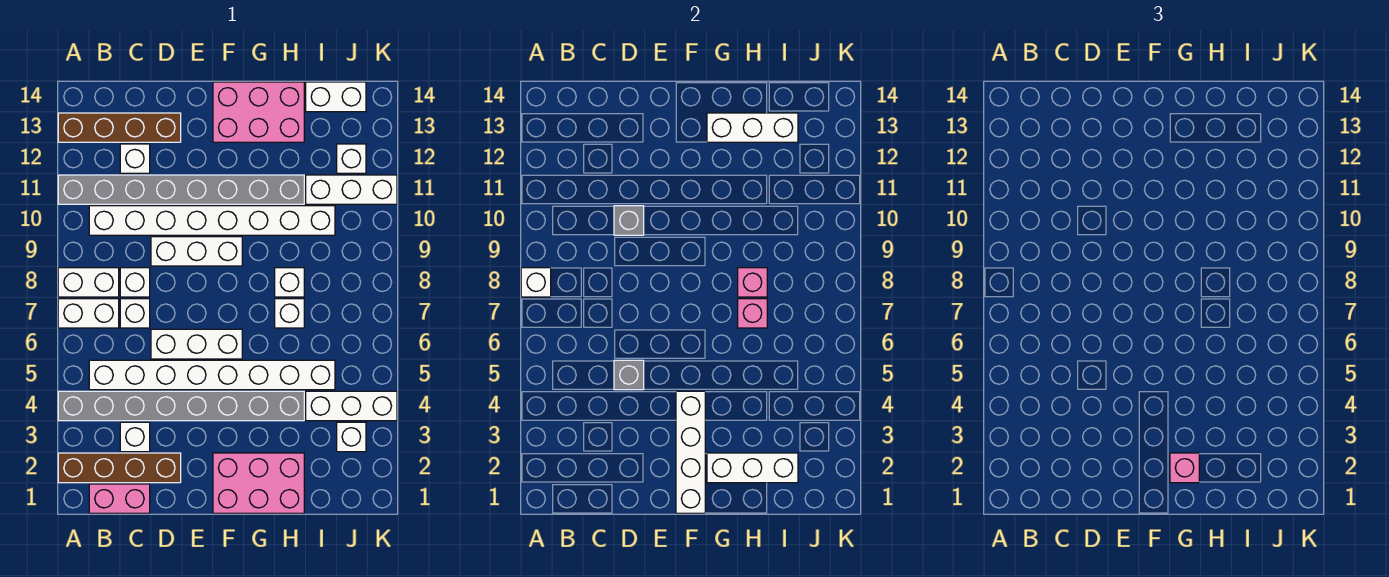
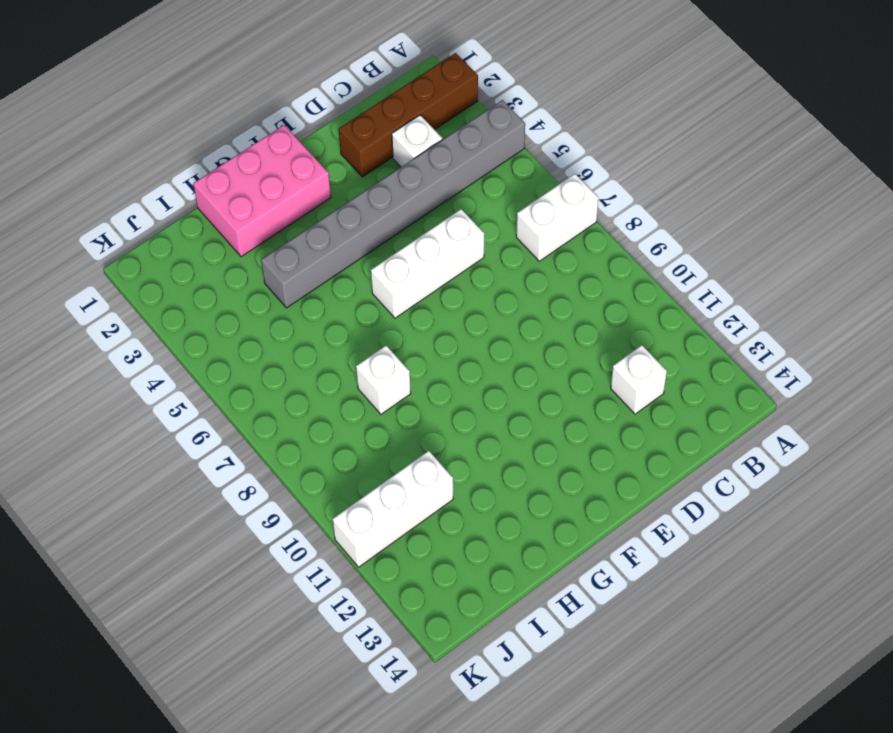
none -> white 1x2 brick [58,268,119,297]
none -> grey 1x8 brick [58,175,304,204]
none -> brown 1x4 brick [58,113,181,142]
none -> pink 1x2 brick [89,484,150,513]

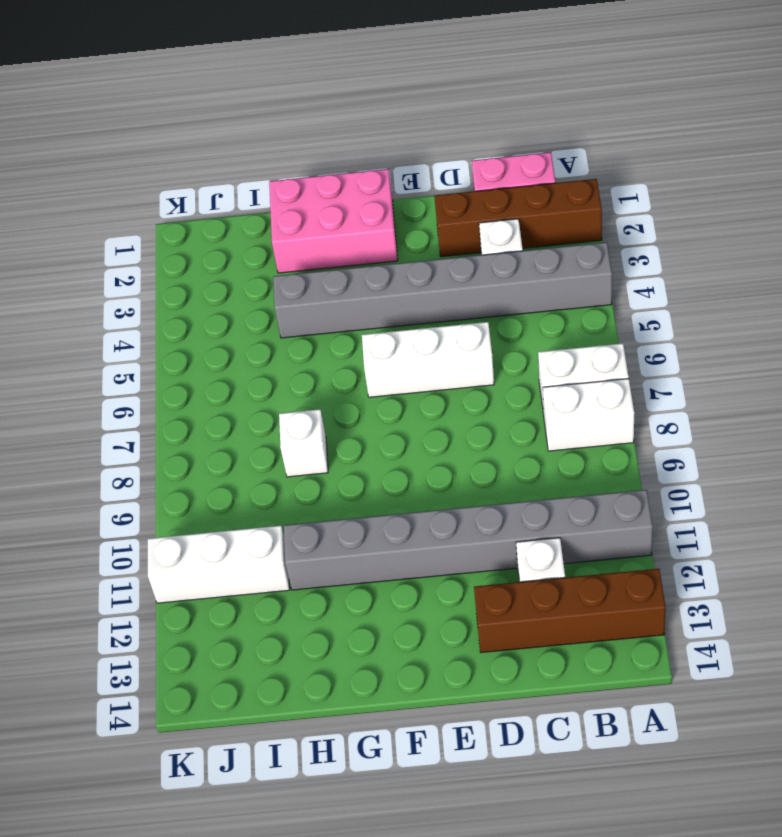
none -> white 1x8 brick [89,360,335,390]
none -> white 1x8 brick [89,206,335,235]
none -> white 1x1 brick [120,299,150,328]
none -> white 1x1 brick [120,268,150,297]

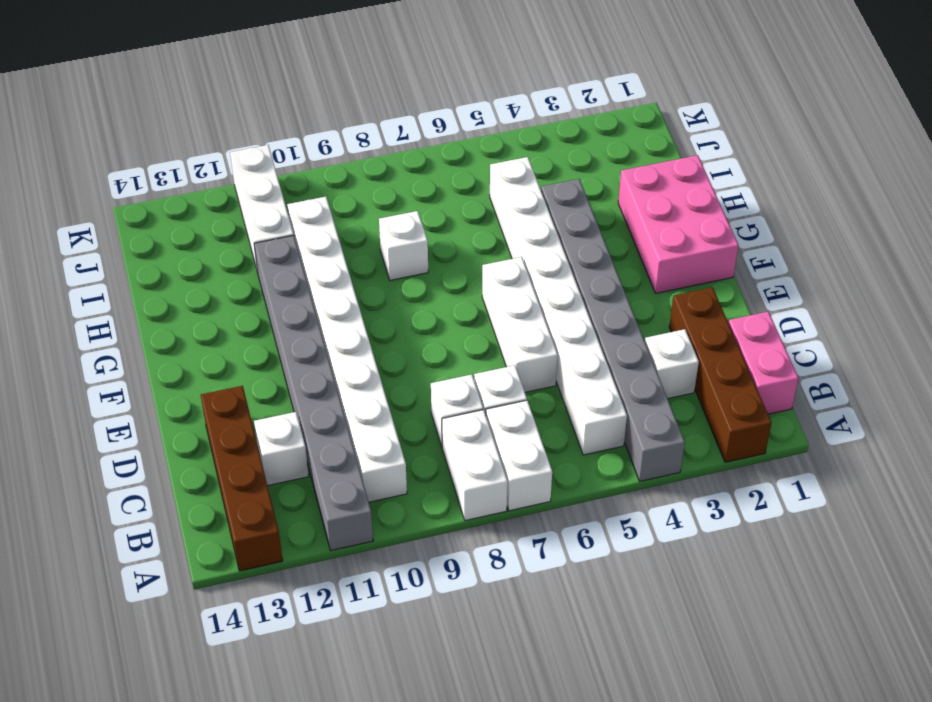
none -> white 1x3 brick [151,237,242,266]
none -> pink 2x3 brick [213,82,304,142]
none -> white 1x1 brick [275,299,304,328]
none -> white 1x3 brick [306,391,397,421]

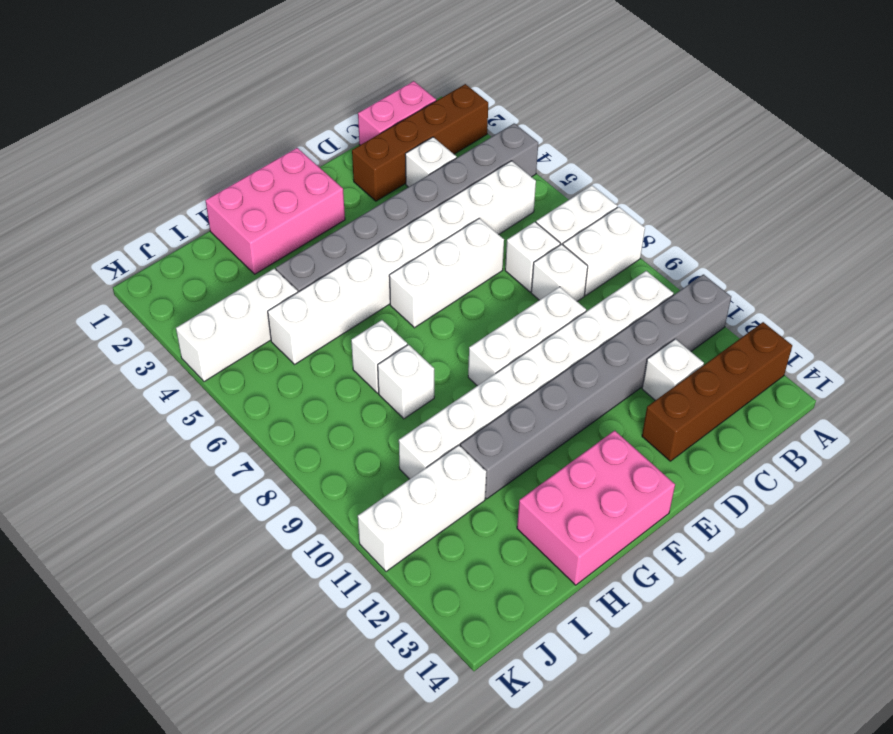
none -> white 1x2 brick [306,82,366,112]
none -> white 1x1 brick [337,422,366,452]
none -> white 1x1 brick [337,144,366,173]
none -> white 1x1 brick [521,268,551,297]

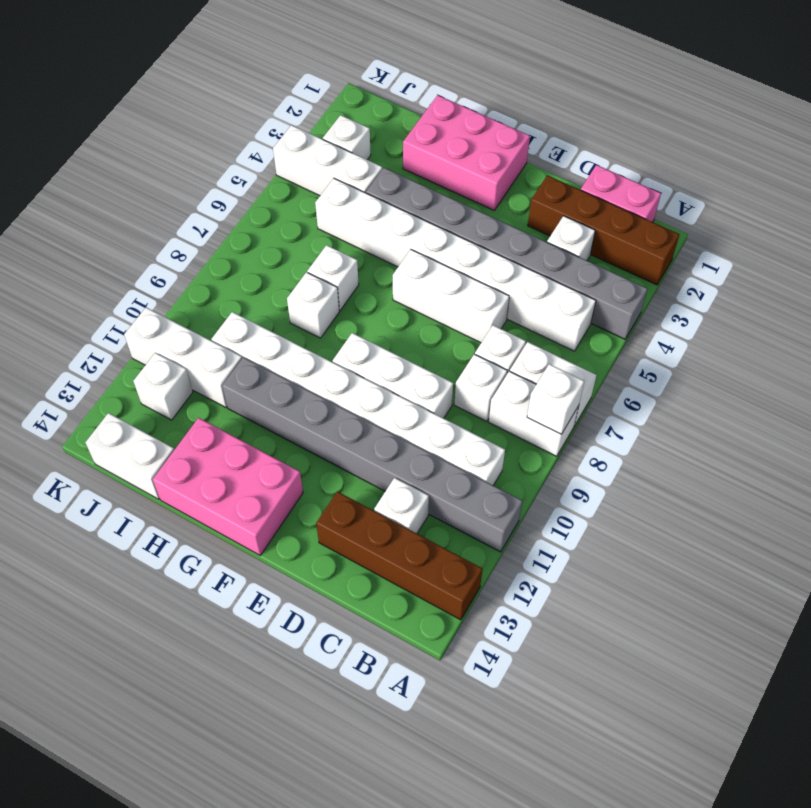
none -> grey 1x1 brick [614,360,644,390]
none -> grey 1x1 brick [614,206,644,235]
none -> white 1x4 brick [676,391,705,513]
none -> white 1x3 brick [707,453,798,483]

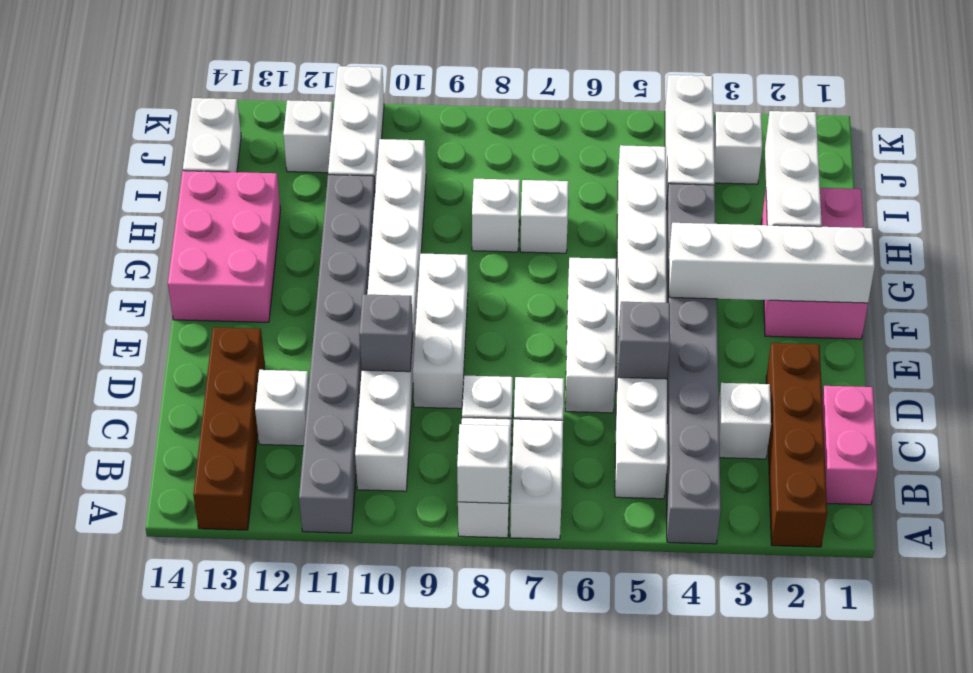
none -> white 1x3 brick [707,113,798,142]
none -> pink 1x1 brick [738,299,767,328]
none -> pink 1x1 brick [738,268,767,297]
none -> pink 1x1 brick [1170,453,1199,483]

